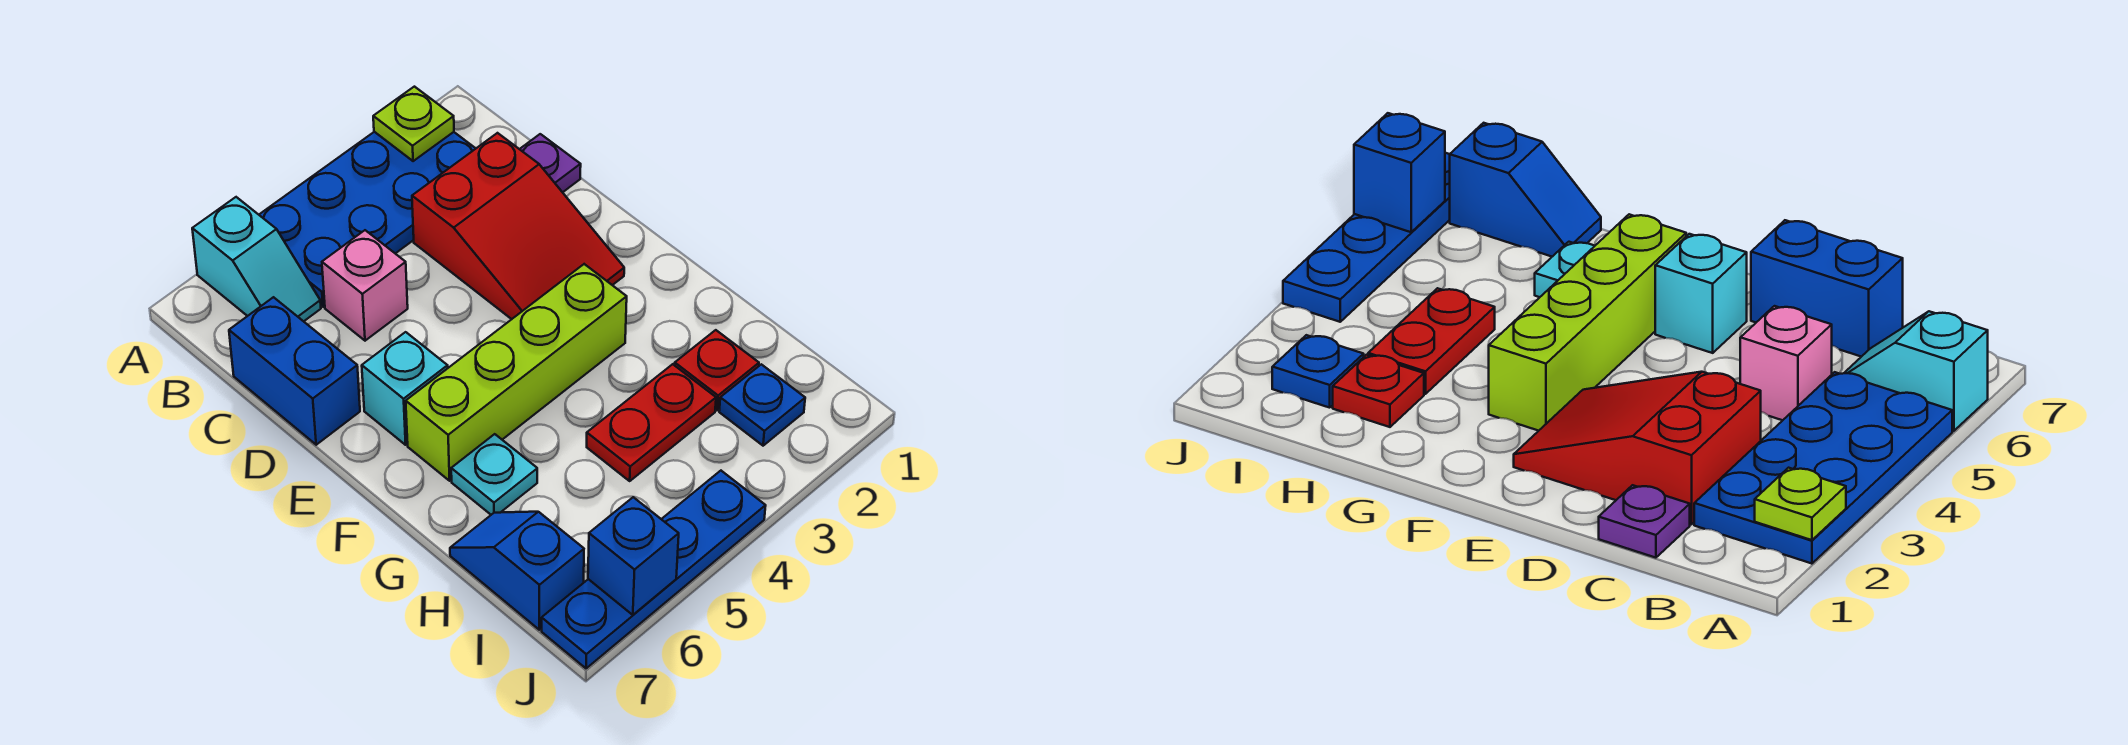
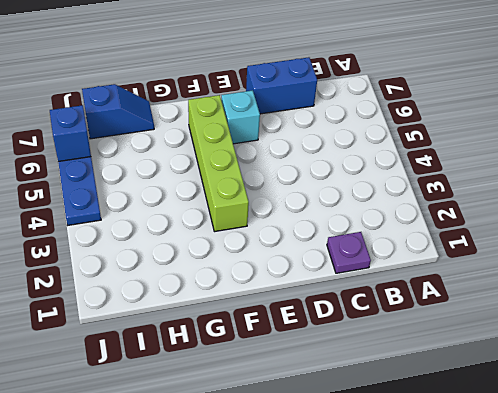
none -> blue 2x4 plate [259,132,476,307]
none -> cyan 1x2 slope [192,197,321,321]
none -> red 2x3 slope [412,133,624,319]

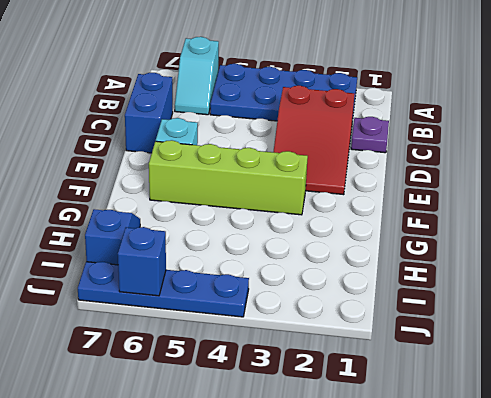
none -> pink 1x1 brick [322,230,408,341]
none -> cyan 1x1 plate [451,434,537,515]
none -> red 1x1 plate [675,330,759,410]

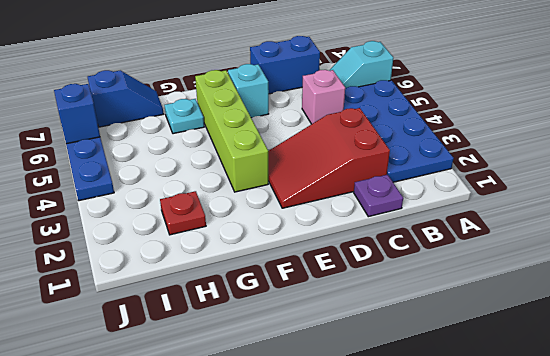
none -> red 1x2 plate [587,364,716,481]
none -> blue 1x1 plate [719,364,805,446]
none -> lime 1x1 plate [373,87,454,161]

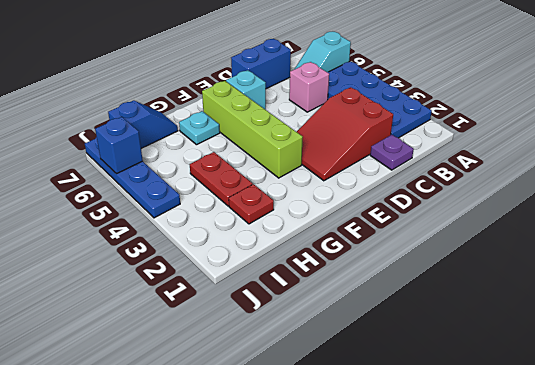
none -> blue 1x1 plate [719,364,805,446]
none -> lime 1x1 plate [373,87,454,161]

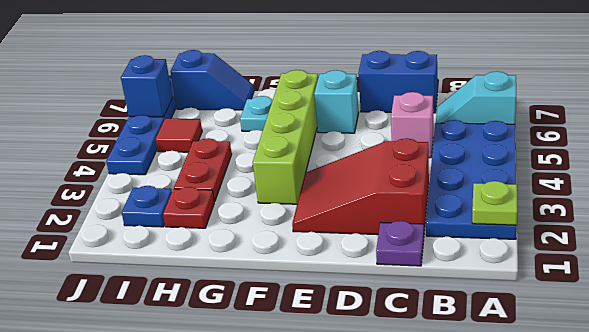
red 1x1 tile [155,118,202,152] -> none

